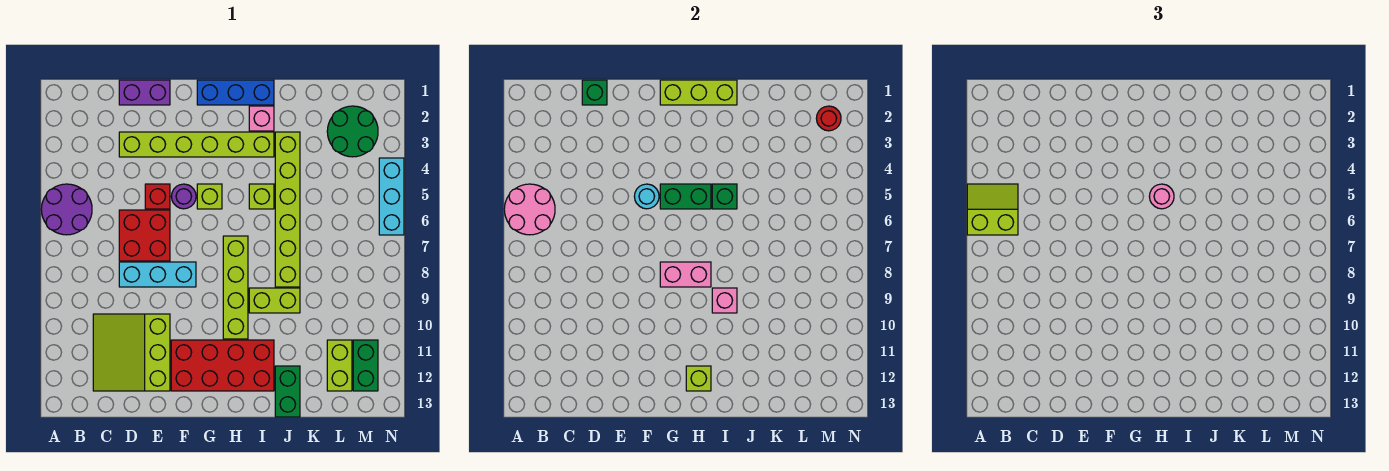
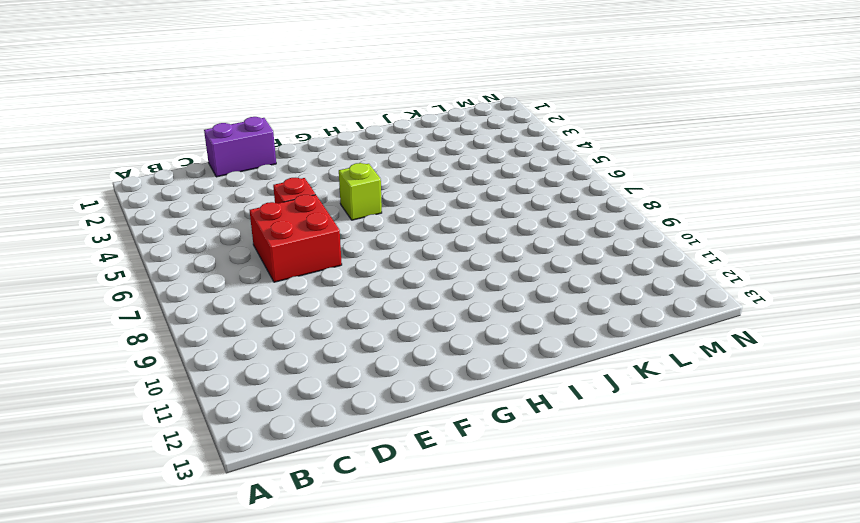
none -> purple 2x2 round brick [41,184,92,235]
none -> lime 3x3 slope [93,314,170,391]
none -> lime 1x6 brick [119,132,274,157]
none -> cyan 1x3 brick [119,262,196,287]

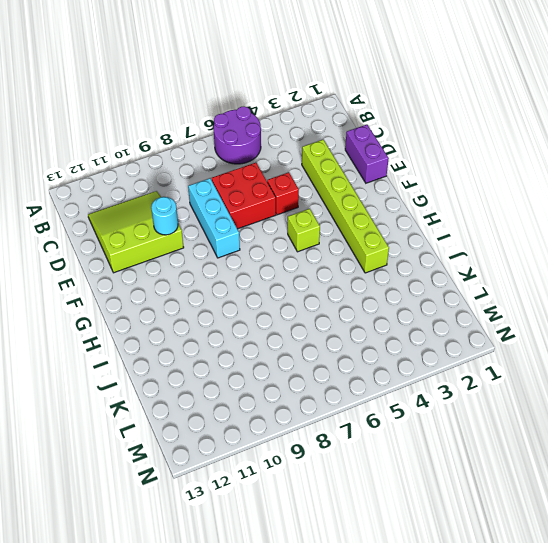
cyan 1x1 round brick [151,197,178,235] -> cyan 1x1 round brick moved to [634,184,659,209]
none -> purple 1x1 round brick [171,184,196,209]
none -> red 2x4 brick [171,340,274,391]
none -> blue 1x3 brick [197,80,274,105]
none -> lime 1x4 brick [223,236,248,339]

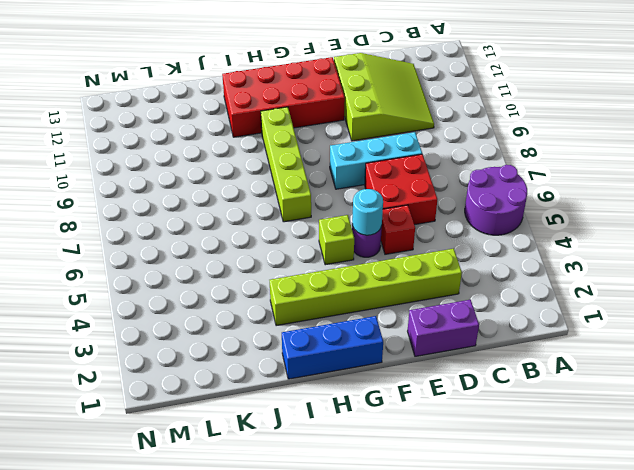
none -> pink 1x1 brick [249,106,274,131]
none -> lime 1x1 brick [249,184,274,209]
none -> lime 1x2 brick [249,288,300,313]
none -> lime 1x6 brick [275,132,300,287]

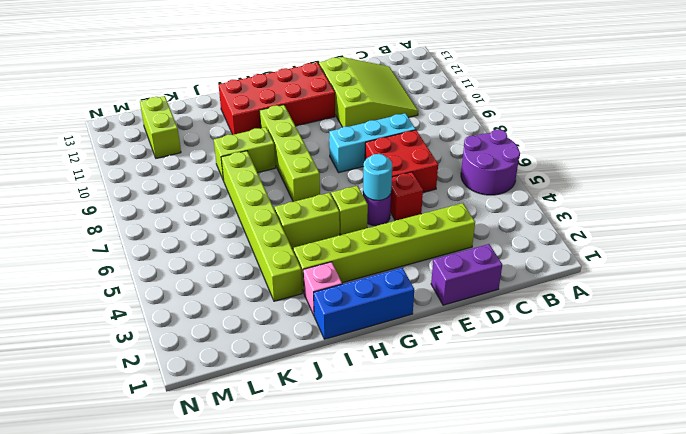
lime 1x2 brick [274,193,340,249] -> lime 1x1 brick [249,184,274,209]
none -> green 1x2 brick [275,366,300,417]
none -> green 2x2 round brick [327,106,378,157]
none -> green 1x2 brick [353,340,378,391]
none -> cyan 1x3 brick [379,158,404,235]

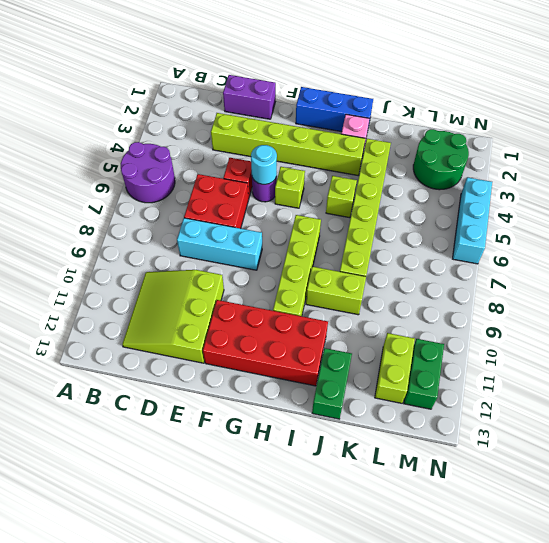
none -> pink 2x2 round brick [504,184,555,235]
none -> green 1x1 brick [582,80,607,105]
none -> lime 1x3 brick [660,80,737,105]
none -> green 1x2 brick [660,184,711,209]

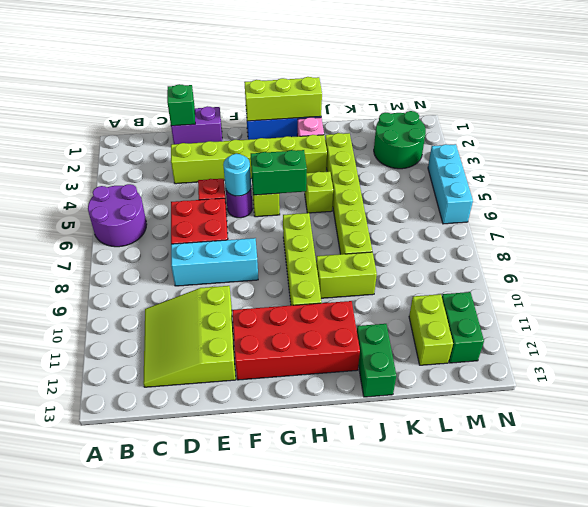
none -> pink 2x2 round brick [504,184,555,235]
none -> pink 1x2 brick [660,262,711,287]
none -> lime 1x1 brick [686,366,711,391]
none -> green 1x1 brick [712,184,737,209]

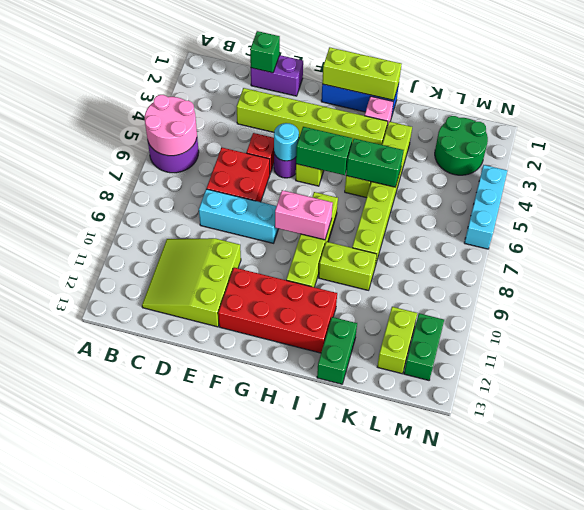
green 1x2 brick [346,139,404,187] -> green 1x1 brick [712,184,737,209]
none -> lime 1x1 brick [686,366,711,391]
none -> pink 1x1 brick [712,288,737,313]
none -> red 1x1 round brick [816,106,841,131]
none -> lime 2x2 slope [967,184,1018,235]

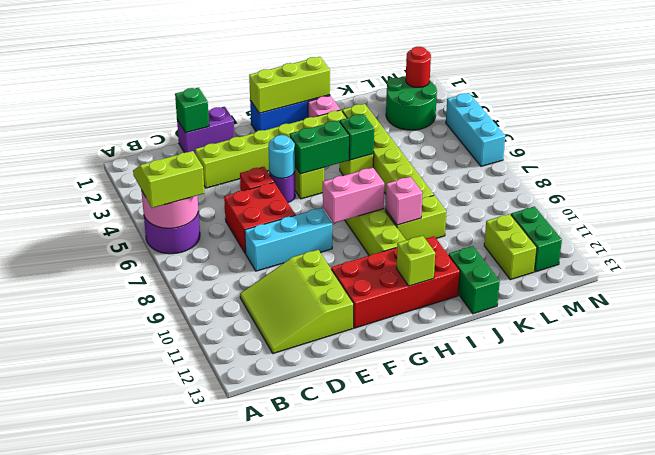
none -> pink 1x1 round brick [1149,184,1174,209]

